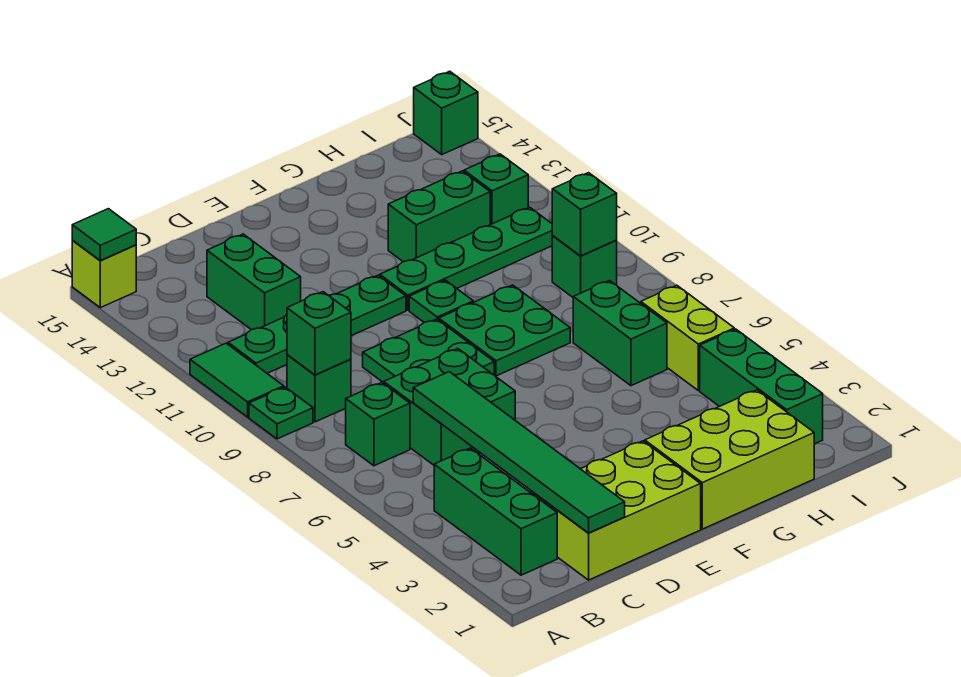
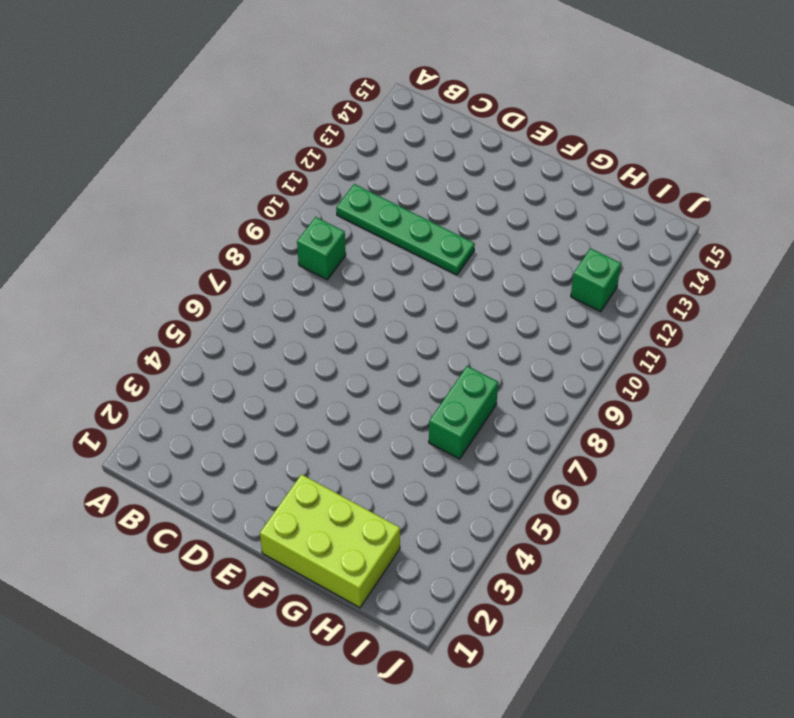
none -> green 1x1 plate [249,387,313,439]
none -> green 1x2 tile [190,343,284,417]
none -> lime 1x1 brick [72,241,136,308]

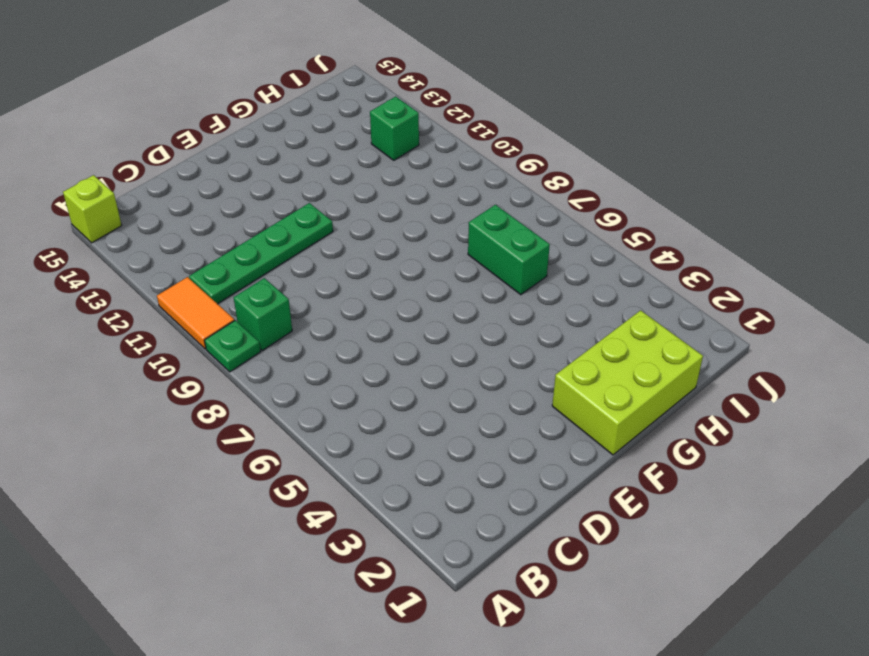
orange 1x2 tile [157,277,235,349] -> green 1x2 tile [190,343,284,417]
none -> green 1x3 brick [434,448,557,575]
none -> green 1x1 brick [346,383,410,466]
none -> lime 2x3 brick [531,441,701,580]

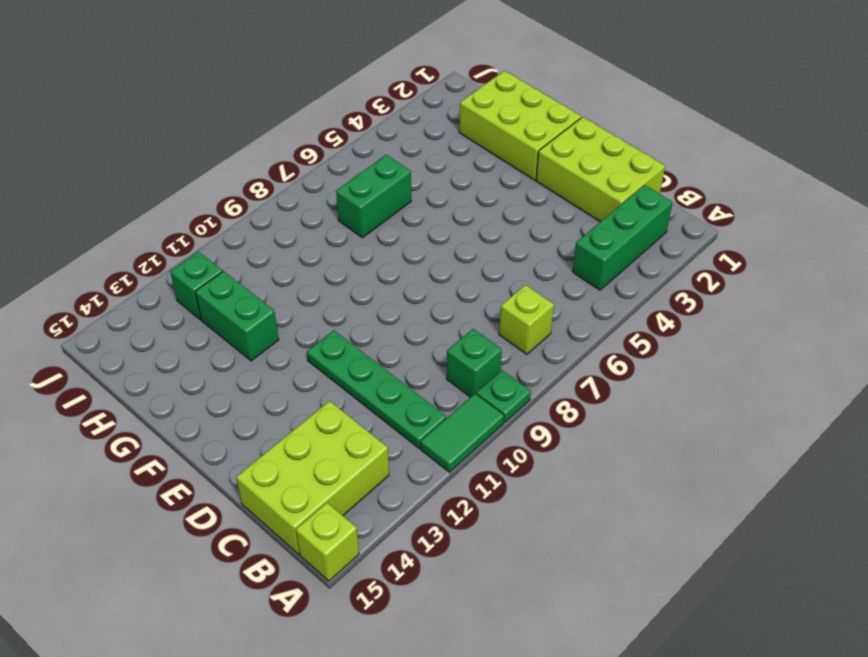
lime 1x1 brick [499,285,554,354] -> green 1x1 brick [346,383,410,466]
lime 2x3 brick [236,401,389,554] -> green 1x2 brick [207,234,301,330]
none -> green 2x2 brick [384,348,515,465]
none -> green 2x2 plate [363,319,494,383]
none -> green 2x2 plate [439,285,570,376]

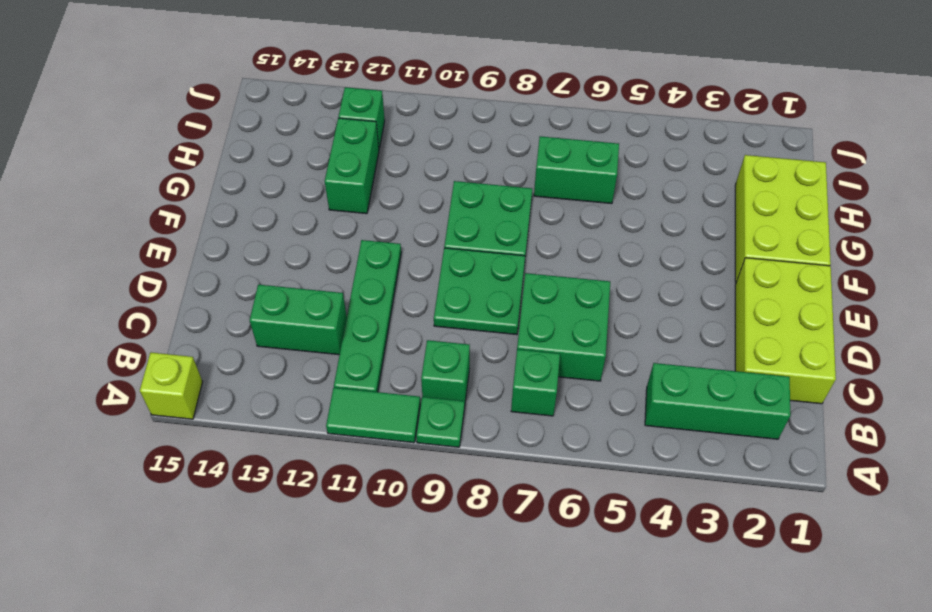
none -> green 1x1 plate [409,280,473,322]
none -> green 1x4 plate [380,207,553,310]
none -> green 1x3 brick [700,329,823,444]

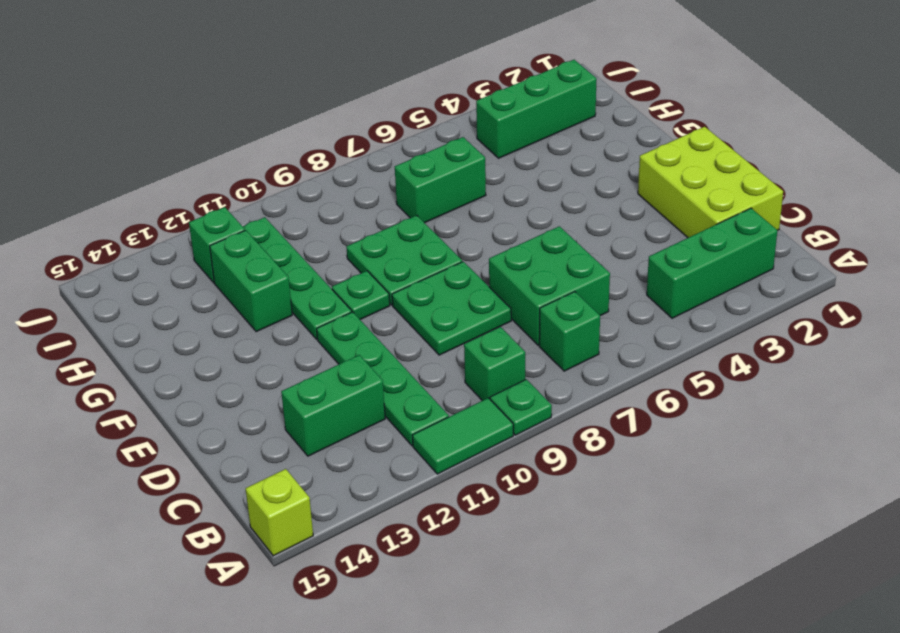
none -> lime 2x3 brick [645,390,814,529]
none -> lime 1x2 brick [641,285,734,391]
none -> green 1x1 brick [552,236,617,297]

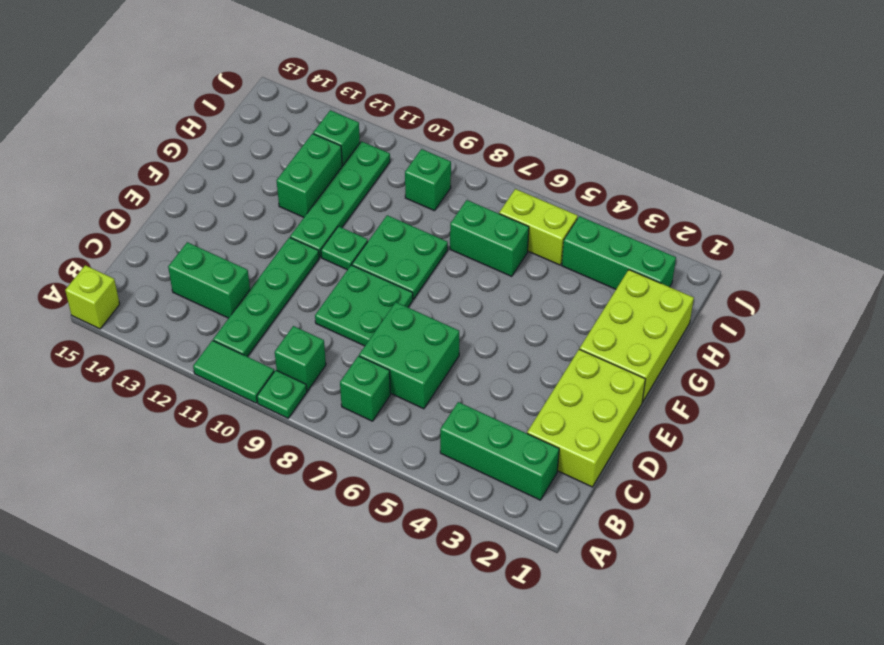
none -> green 1x1 brick [414,71,478,155]
none -> green 1x1 tile [72,209,136,261]
none -> green 1x1 brick [287,292,351,375]

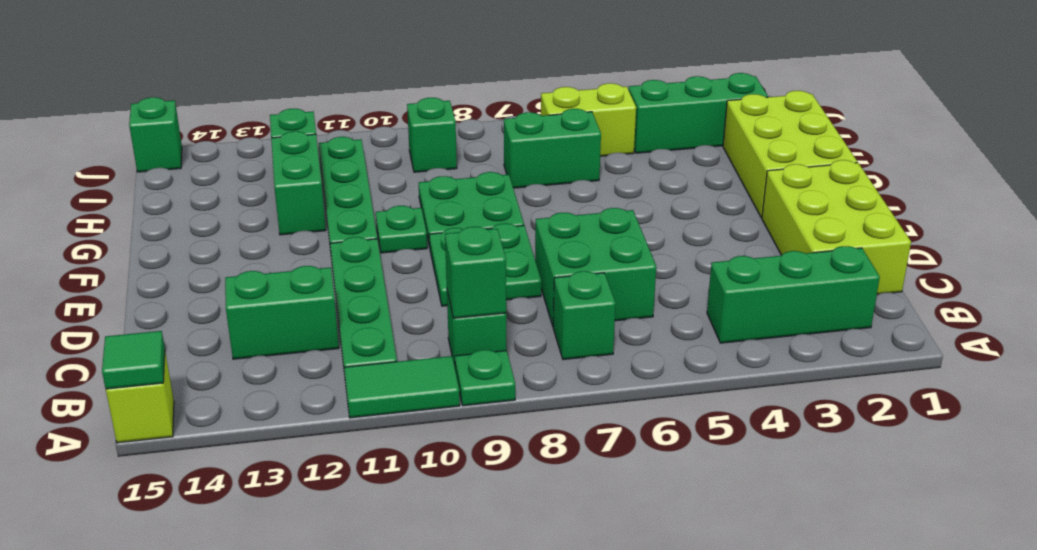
none -> green 1x6 tile [413,372,625,533]
none -> green 1x1 brick [552,173,617,256]

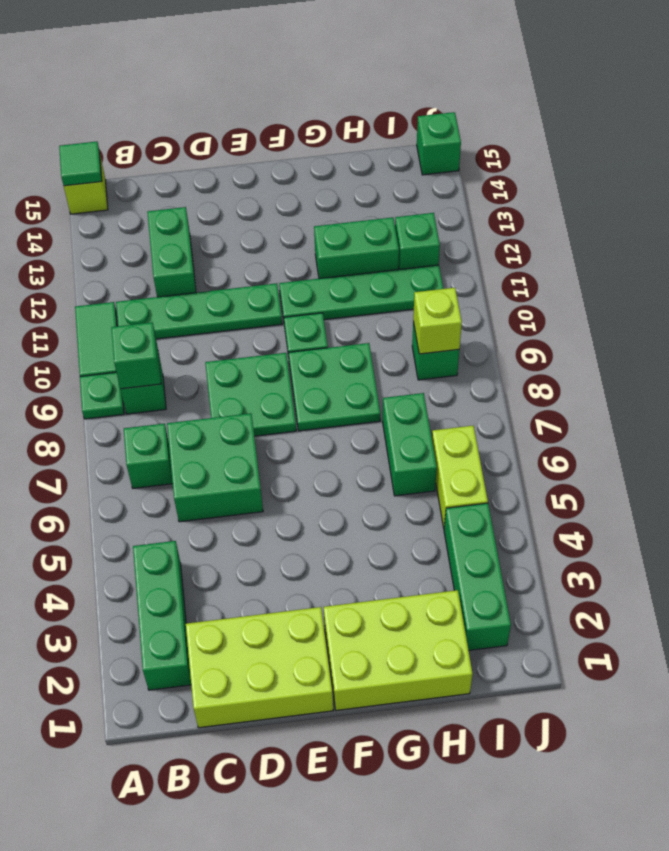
lime 1x1 brick [413,288,462,354] -> green 1x1 brick [552,173,617,256]
none -> green 1x6 tile [413,372,625,533]

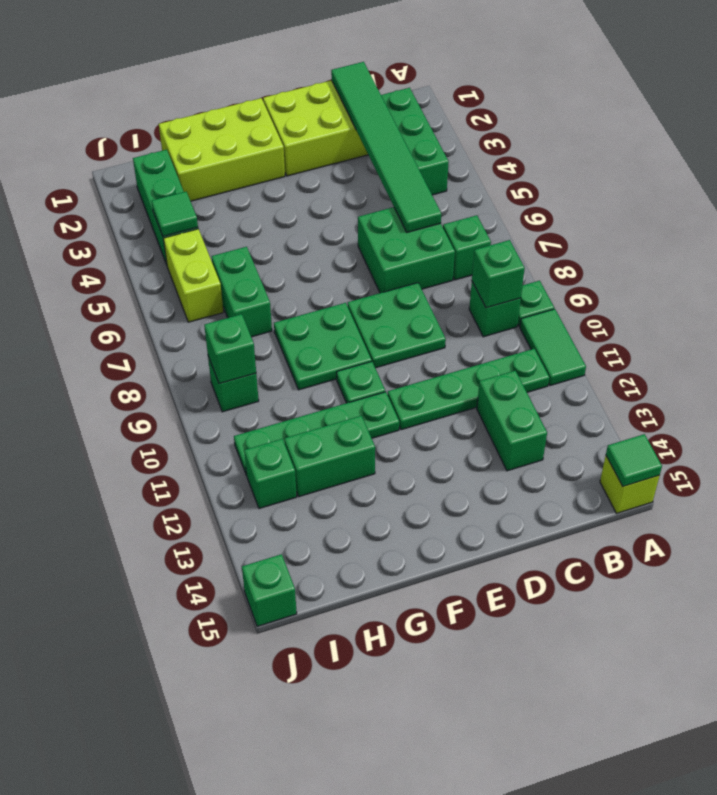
green 1x1 tile [152,192,198,236] -> none

